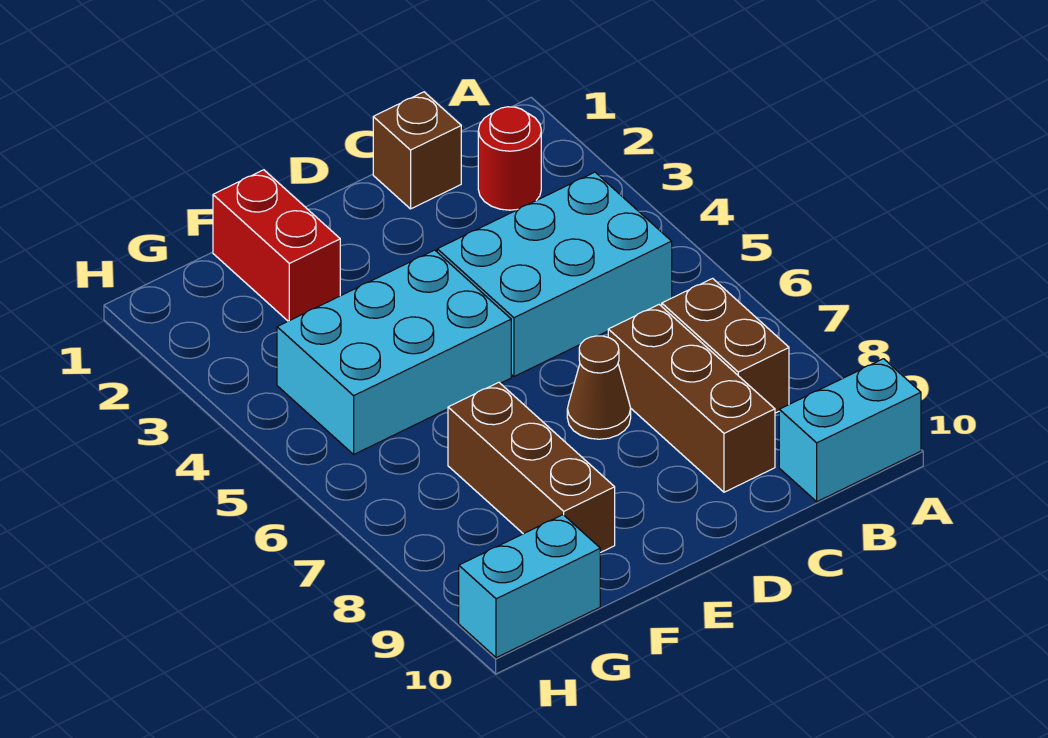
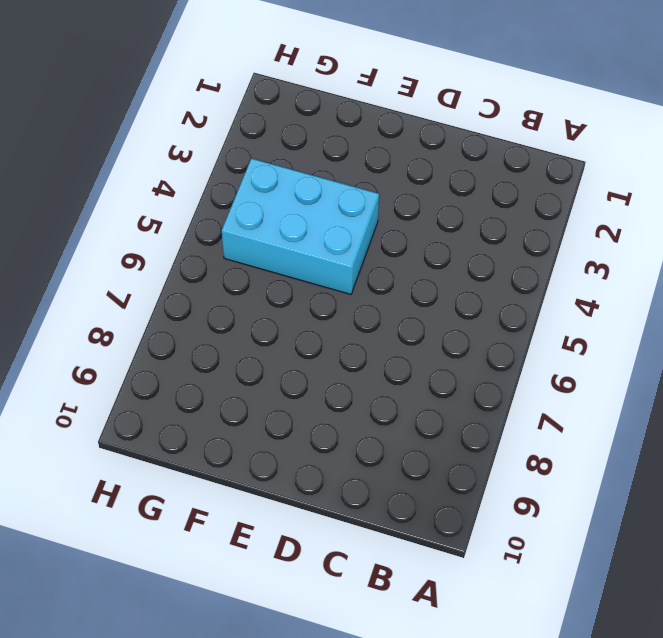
none -> cyan 1x2 brick [779,359,921,502]
none -> red 1x1 round brick [478,107,541,210]

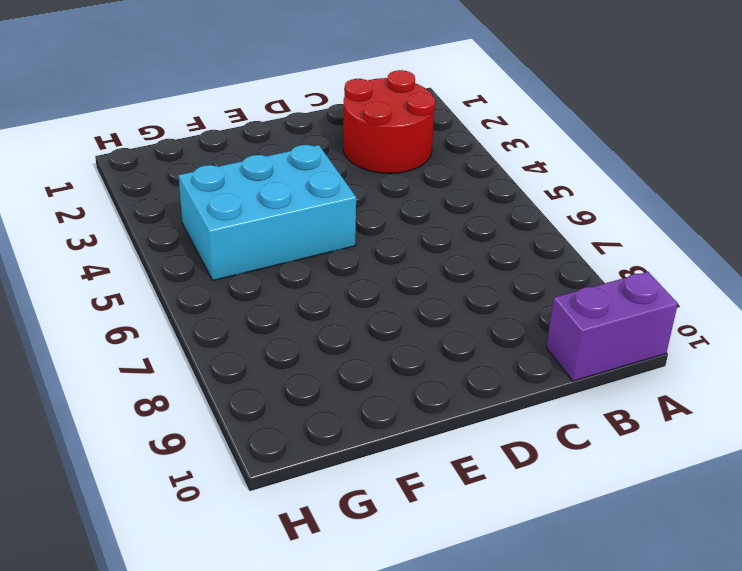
purple 1x2 brick [546,272,678,381] -> cyan 1x2 brick [779,359,921,502]
red 2x2 round brick [343,70,435,173] -> red 1x1 round brick [478,107,541,210]
none -> cyan 2x3 brick [437,172,672,376]
none -> brown 1x2 brick [662,278,789,413]

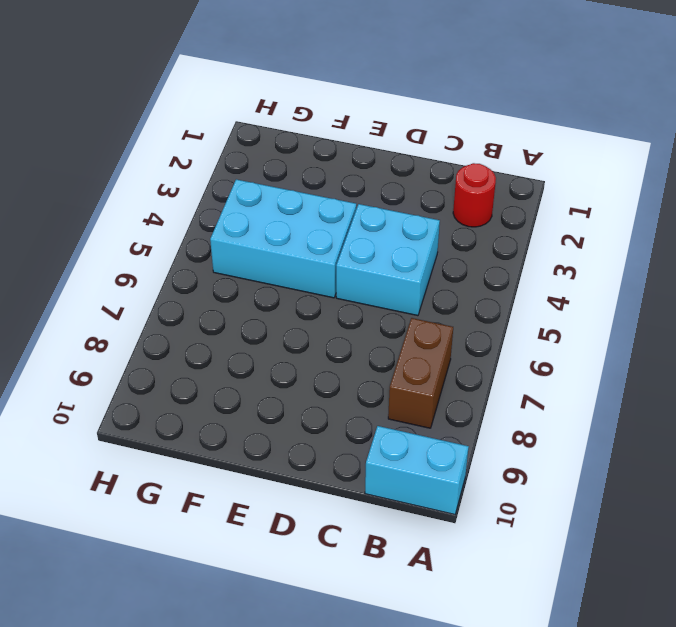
cyan 2x2 brick [336,204,440,316] -> cyan 2x3 brick [437,172,672,376]
none -> brown 1x1 brick [373,92,461,209]
none -> brown 1x3 brick [608,305,775,492]

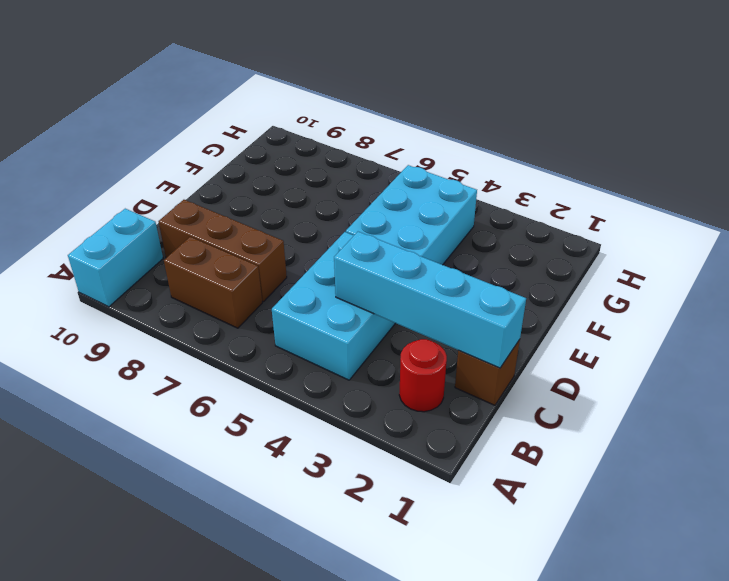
cyan 1x4 brick [334,232,526,368] -> none
none -> brown 1x1 cone [567,336,631,439]
none -> red 1x2 brick [213,170,340,321]

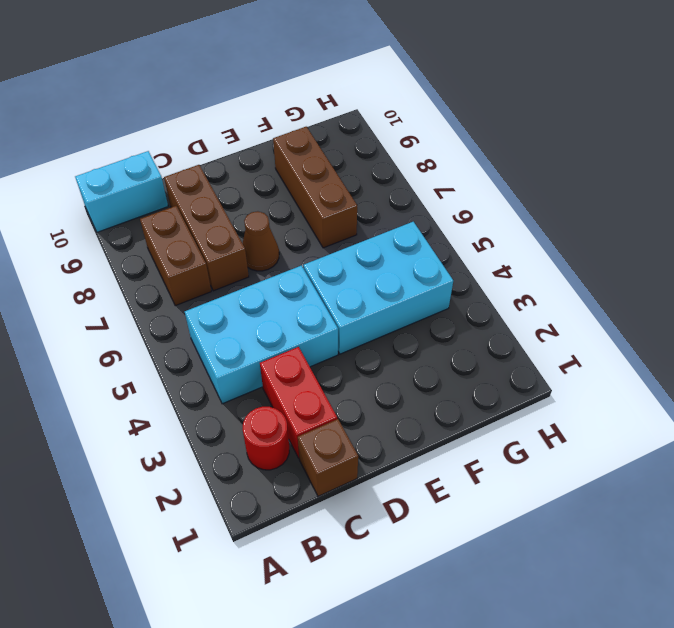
red 1x2 brick [260,347,337,458] -> red 1x2 brick moved to [213,170,340,321]
none -> cyan 1x2 brick [459,515,600,658]

